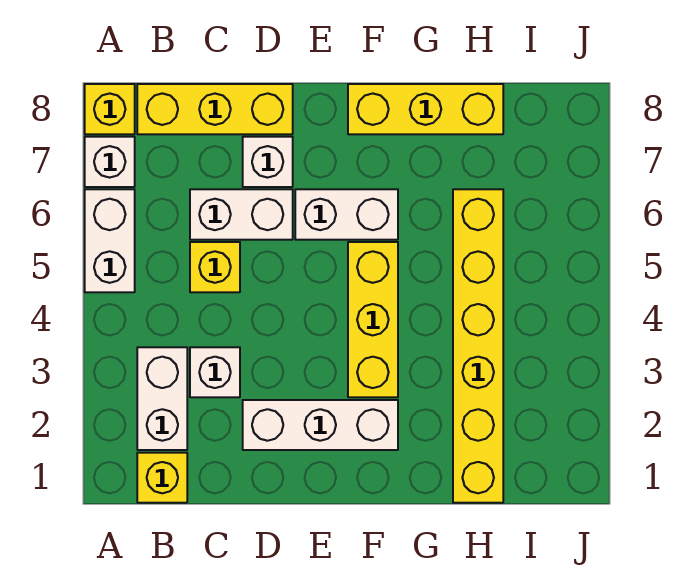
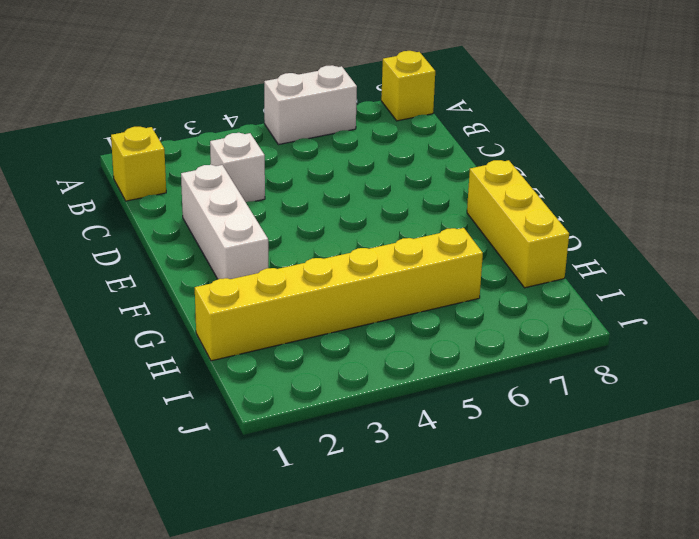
none -> white 1x1 brick [85,137,135,187]
none -> white 1x2 brick [137,347,187,450]
none -> yellow 1x3 brick [137,84,293,134]

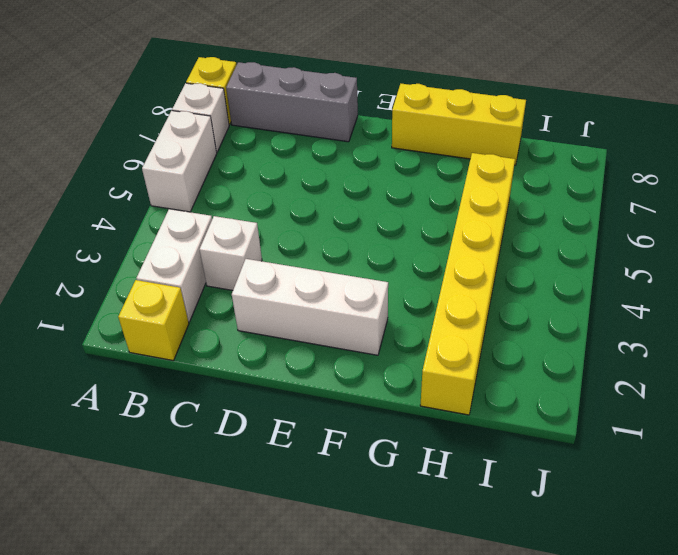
grey 1x3 brick [226,62,358,142] -> yellow 1x3 brick [137,84,293,134]
none -> yellow 1x1 brick [190,242,240,292]
none -> white 1x2 brick [190,189,293,240]
none -> white 1x1 brick [243,137,293,187]

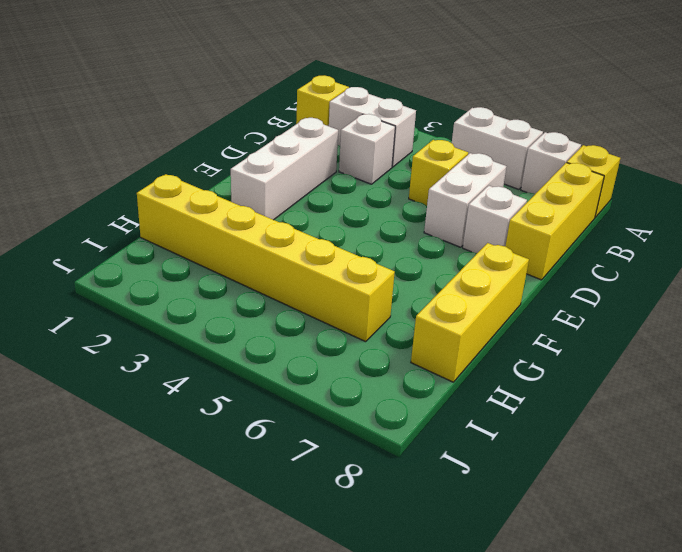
none -> white 1x2 brick [295,189,398,240]
none -> yellow 1x3 brick [348,242,398,397]

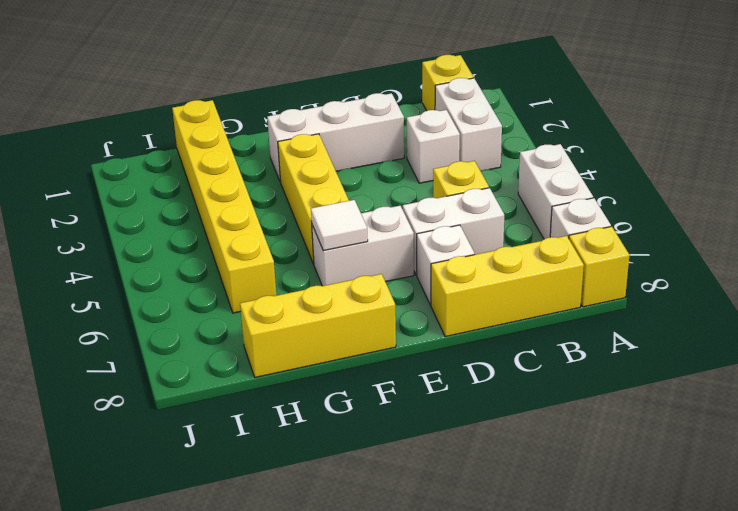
white 1x1 tile [311,200,368,251] -> none

